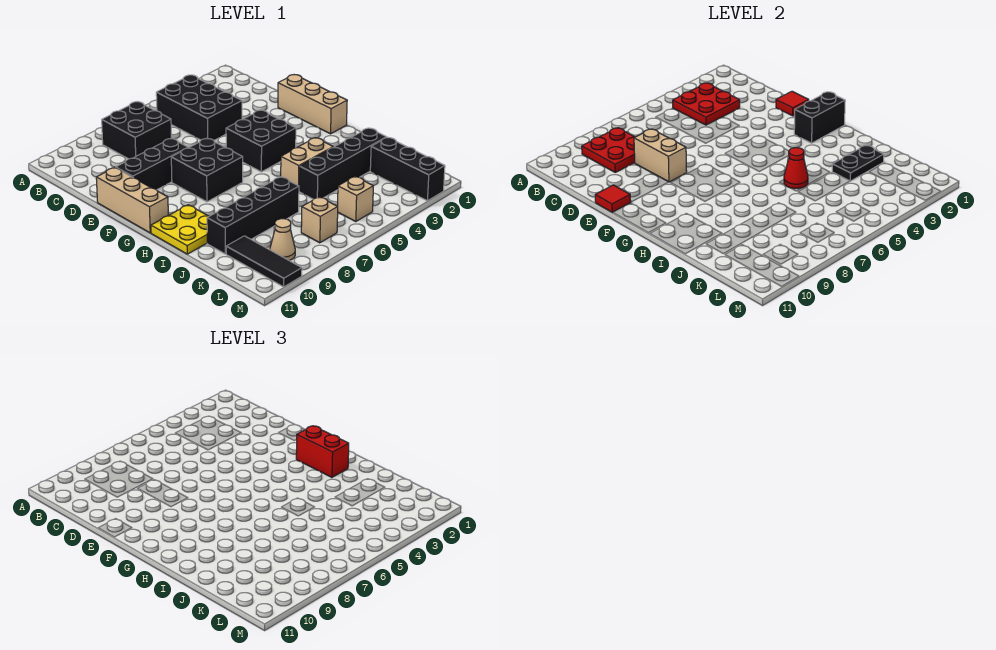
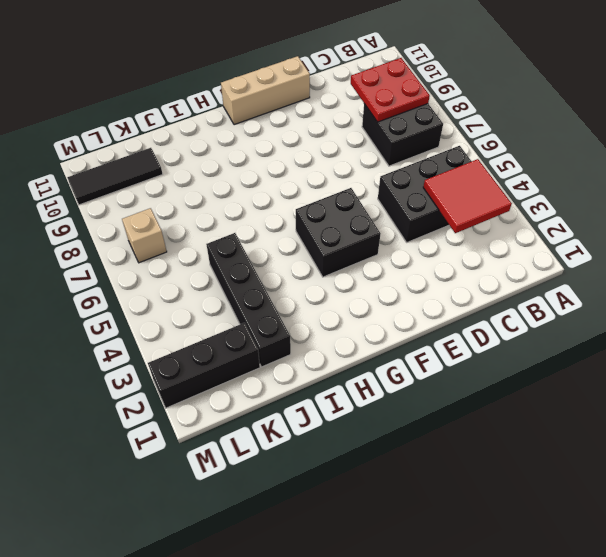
red 2x2 tile [423,159,512,233] -> red 2x2 plate [673,83,740,125]
none -> tan 1x3 brick [278,75,347,134]
none -> black 1x3 brick [115,139,188,190]
none -> black 2x2 brick [171,138,243,202]

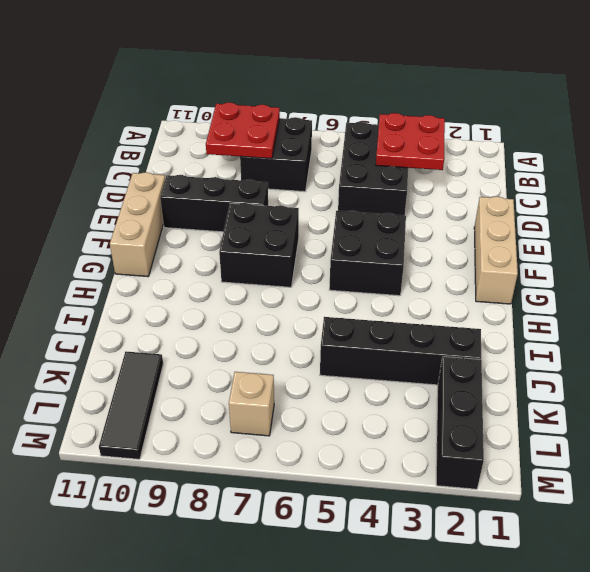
none -> yellow 2x2 plate [151,205,209,254]
none -> tan 1x2 brick [281,138,333,186]
none -> black 1x4 brick [207,177,299,254]

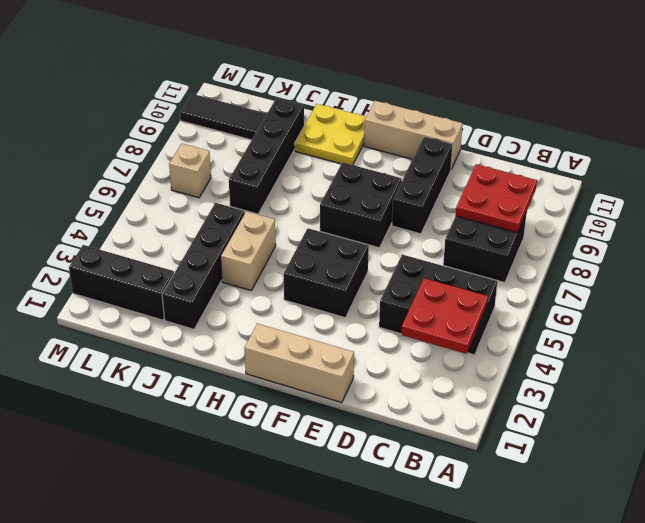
none -> tan 1x1 brick [338,176,373,222]
none -> tan 1x1 cone [270,219,295,261]
none -> tan 1x2 brick [634,129,687,182]

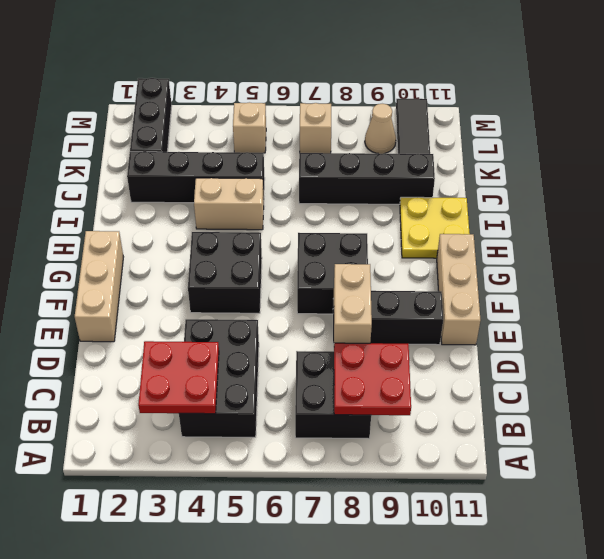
none -> red 1x1 tile [776,91,809,116]
none -> red 1x1 tile [595,185,631,212]
none -> black 1x2 brick [794,92,845,143]

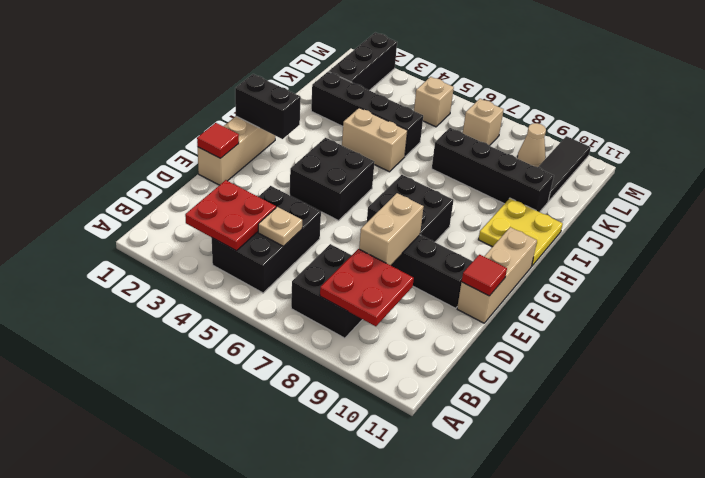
tan 1x1 plate [258,207,302,246] -> none
none -> red 1x1 cone [784,148,808,188]
none -> black 1x2 plate [832,145,884,181]
none -> red 1x2 brick [296,426,349,477]

